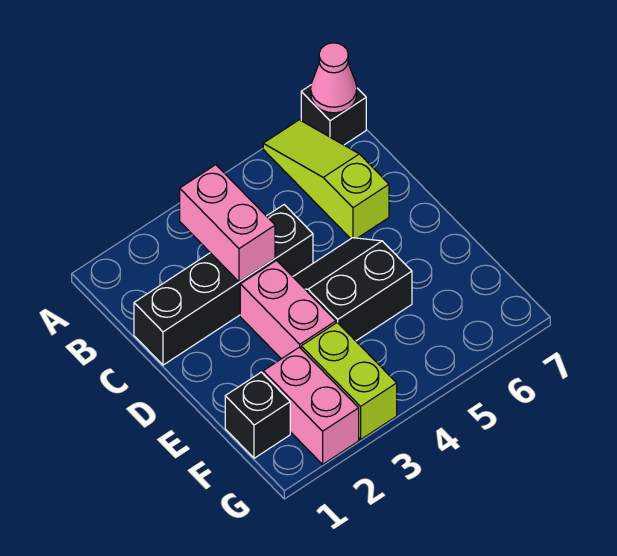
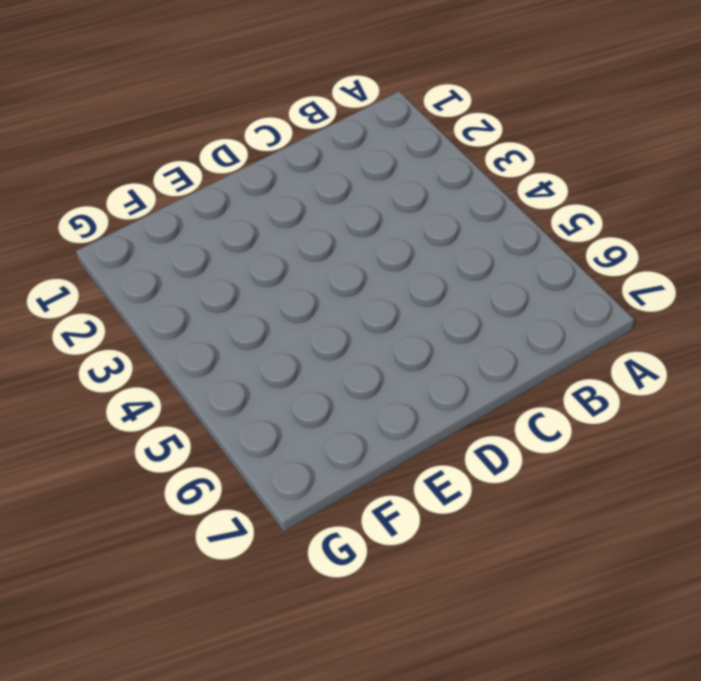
none -> lime 1x3 slope [263,120,389,239]
none -> black 1x1 brick [301,85,366,145]

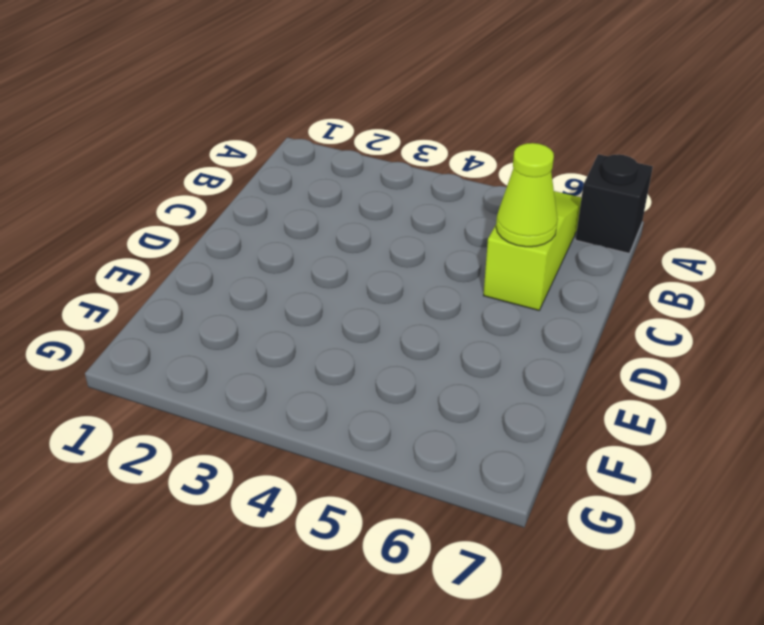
lime 1x1 cone [496,143,558,247] -> none
none -> black 1x4 brick [134,205,313,365]
none -> pink 1x2 brick [240,260,336,359]

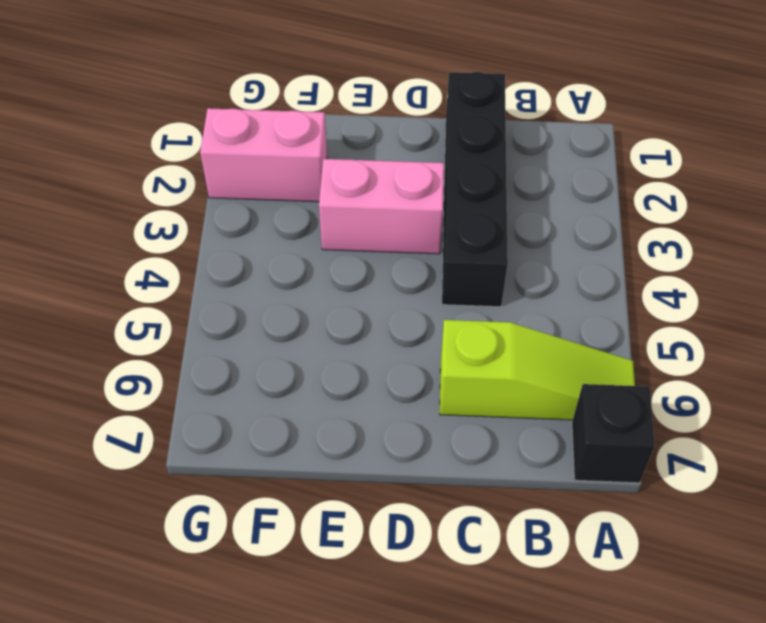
none -> black 2x2 slope [293,238,412,341]
none -> black 1x1 brick [225,372,290,458]

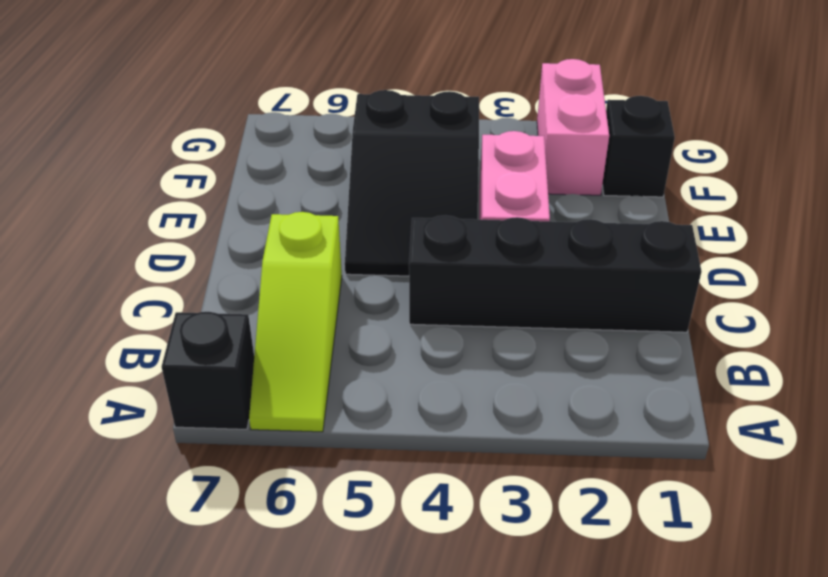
black 2x3 slope [345,90,479,276] -> black 2x2 slope [293,238,412,341]
none -> lime 1x2 brick [301,322,397,440]
none -> pink 1x1 cone [311,43,357,113]

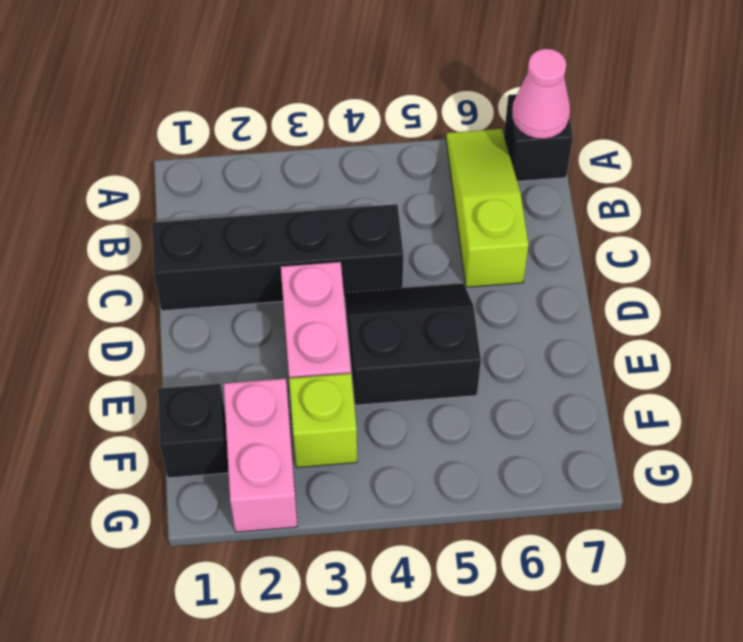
lime 1x1 brick [289,373,357,467] -> lime 1x2 brick [301,322,397,440]
none -> pink 1x2 brick [180,165,275,282]

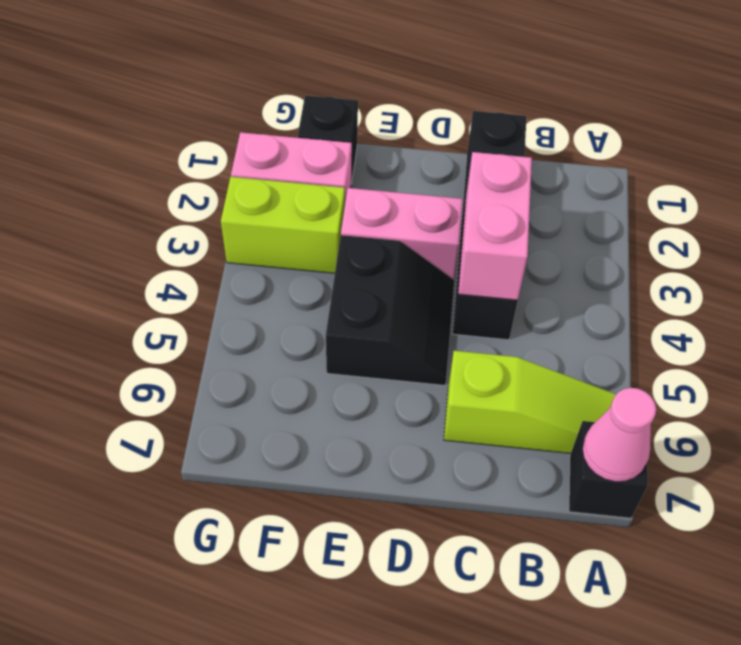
pink 1x2 brick [458,152,532,300] -> pink 1x2 brick turned to [180,165,275,282]

